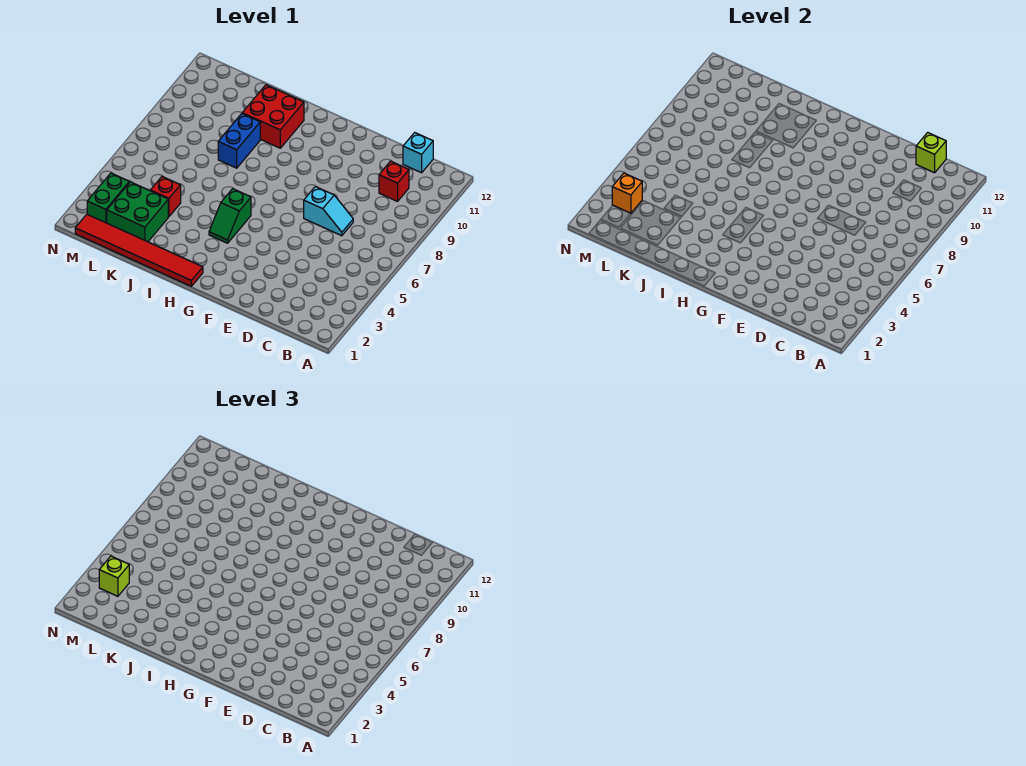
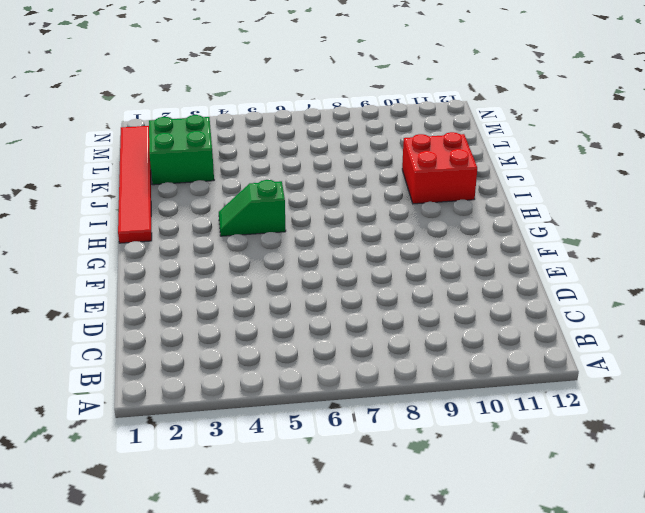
none -> red 1x1 brick [379,161,409,201]
none -> cyan 1x1 brick [403,133,433,173]
none -> cyan 1x2 slope [304,187,353,236]

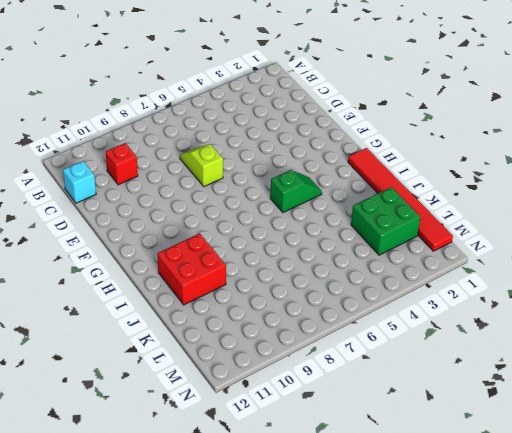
lime 1x2 slope [180,145,223,187] -> cyan 1x2 slope [304,187,353,236]
none -> blue 1x2 brick [218,114,260,168]
none -> red 1x1 brick [150,177,181,217]
none -> green 1x2 brick [87,173,129,223]

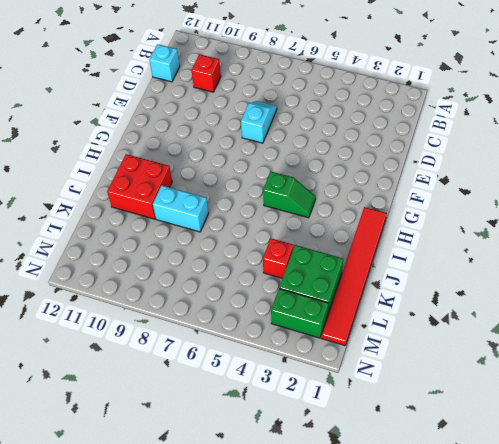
cyan 1x2 brick [153,186,208,232] -> blue 1x2 brick [218,114,260,168]
none -> lime 1x1 brick [916,133,946,173]
none -> orange 1x1 brick [612,173,642,214]
none -> lime 1x1 brick [99,556,129,596]

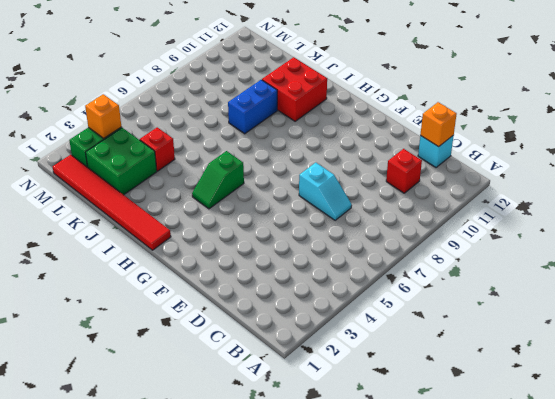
orange 1x1 brick [420,102,457,147] -> lime 1x1 brick [916,133,946,173]
none -> lime 1x1 brick [99,556,129,596]

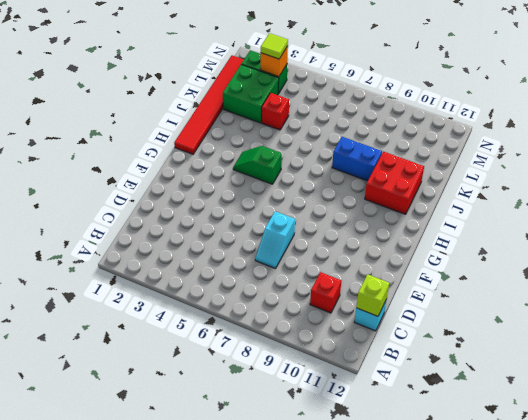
lime 1x1 tile [261,33,288,59] -> lime 1x1 brick [99,556,129,596]

